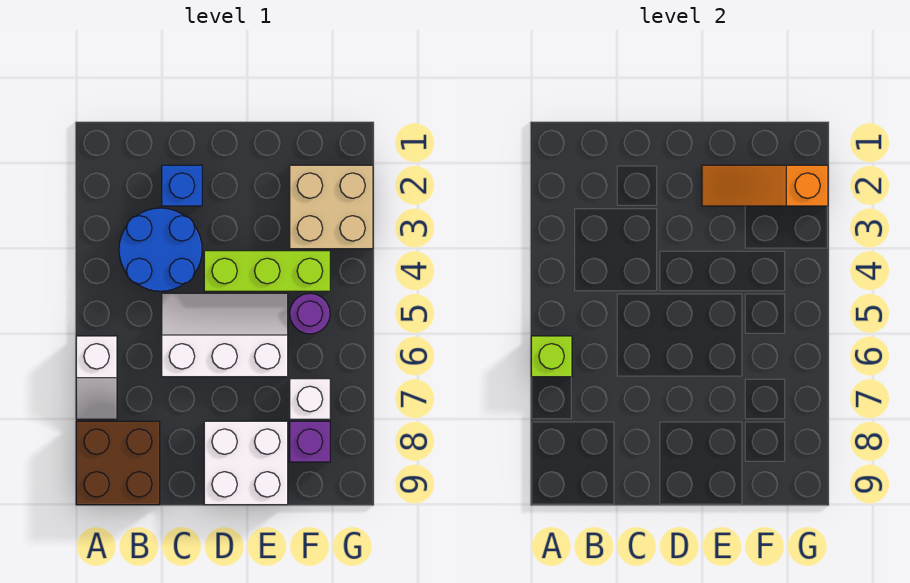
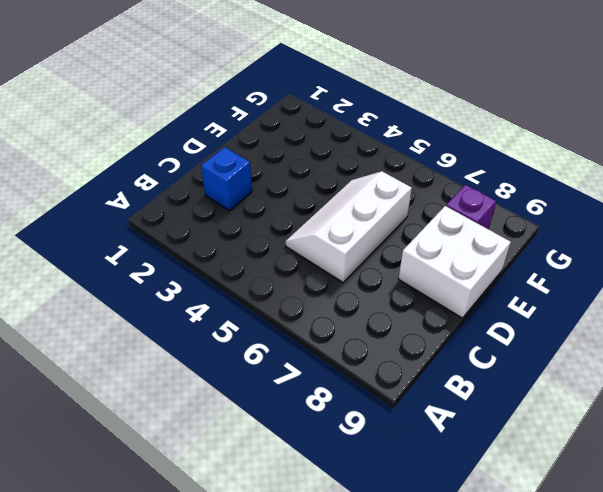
none -> white 1x2 slope [76,336,117,419]
none -> brown 2x2 brick [76,421,160,505]
none -> blue 2x2 round brick [119,208,202,291]

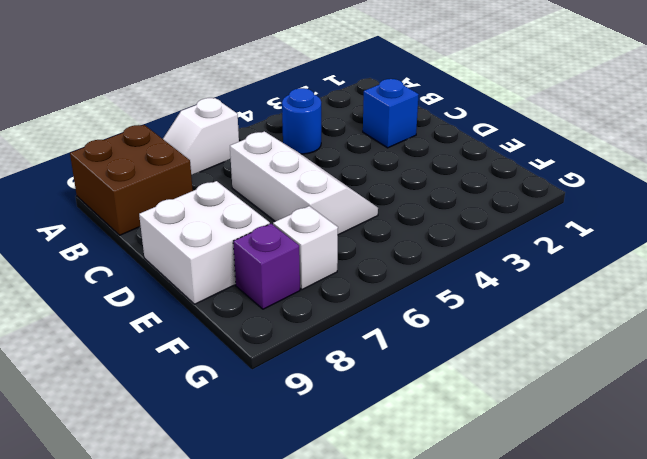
blue 1x1 round brick [282,88,321,154] -> blue 2x2 round brick [119,208,202,291]
none -> lime 1x3 brick [204,251,330,291]
none -> tan 2x2 brick [290,165,373,249]
none -> purple 1x1 round brick [290,293,330,334]

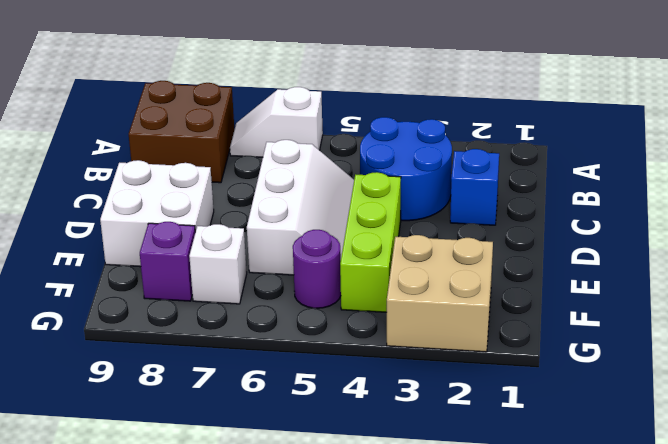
none -> lime 1x1 brick [531,336,572,377]
none -> orange 1x3 slope [702,165,828,206]

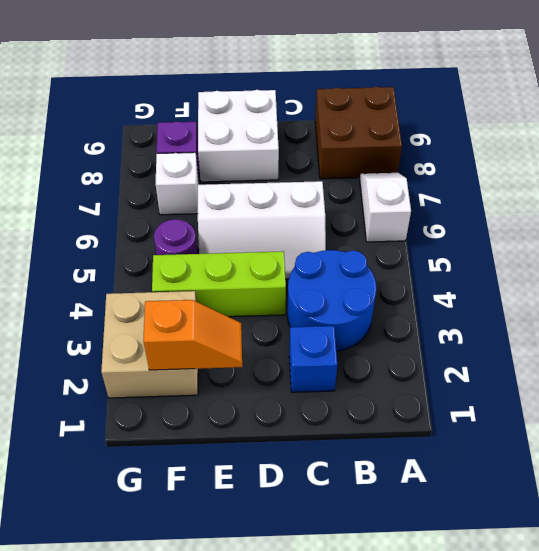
orange 1x2 slope [143,300,242,370] -> orange 1x3 slope [702,165,828,206]
none -> lime 1x1 brick [531,336,572,377]

